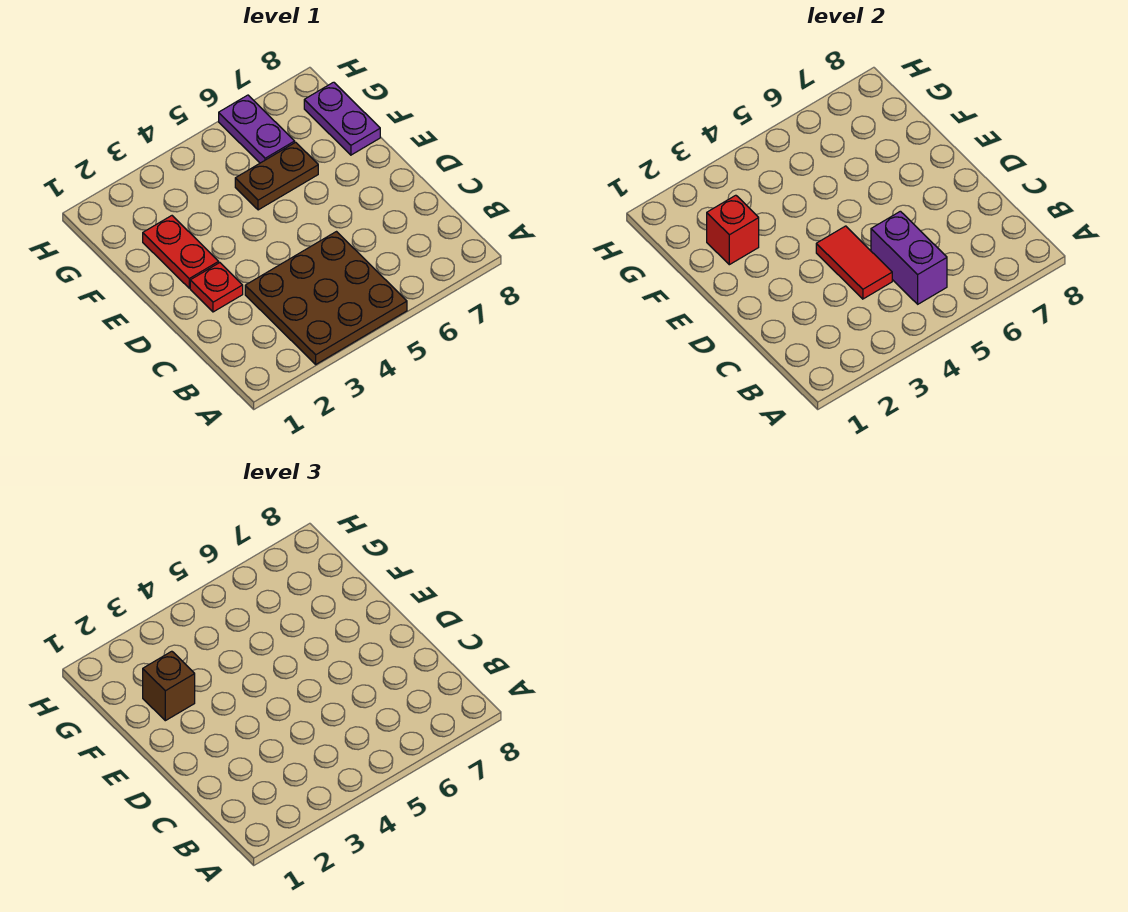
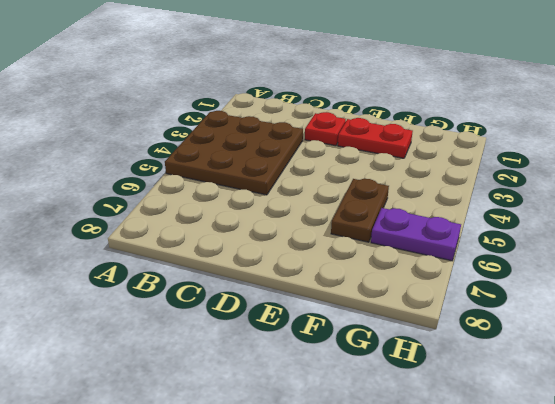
none -> purple 1x2 plate [304,82,380,155]
none -> purple 1x2 brick [871,211,947,304]

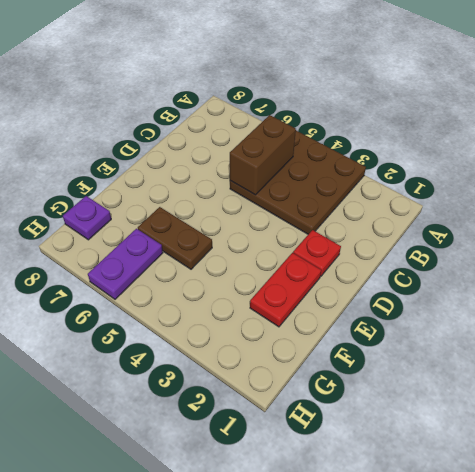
brown 1x2 brick [230,115,296,195] -> purple 1x2 brick [871,211,947,304]
purple 1x1 plate [63,196,111,240] -> purple 1x2 plate [304,82,380,155]
none -> red 1x2 tile [816,226,892,299]
none -> red 1x1 brick [707,195,759,265]

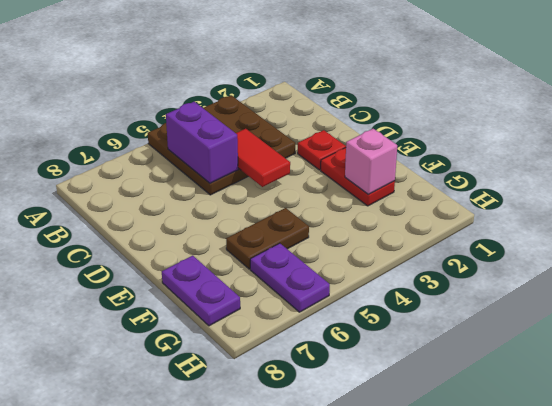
pink 1x1 brick [345,129,397,195] -> red 1x1 brick [707,195,759,265]
none -> brown 1x1 brick [143,651,195,721]

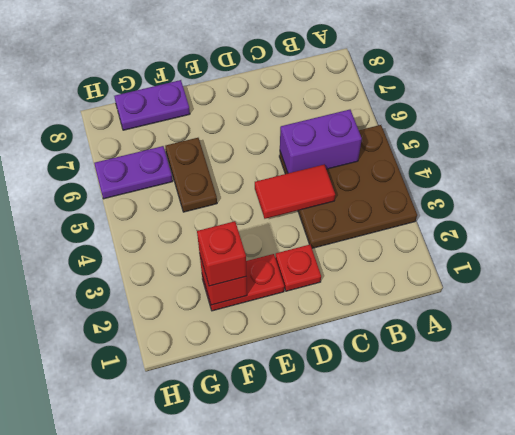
red 1x1 brick [197,221,246,286] -> brown 1x1 brick [143,651,195,721]

